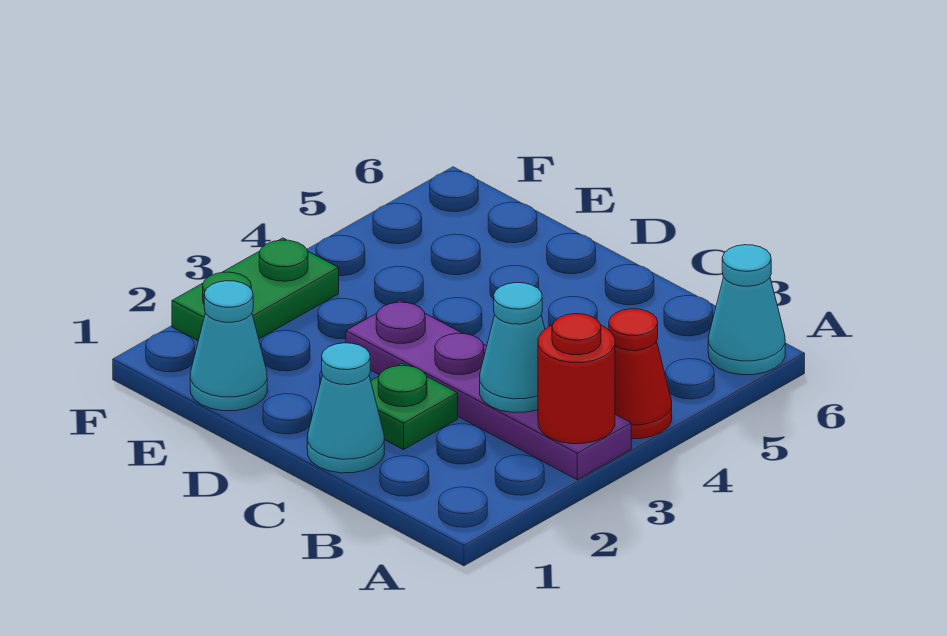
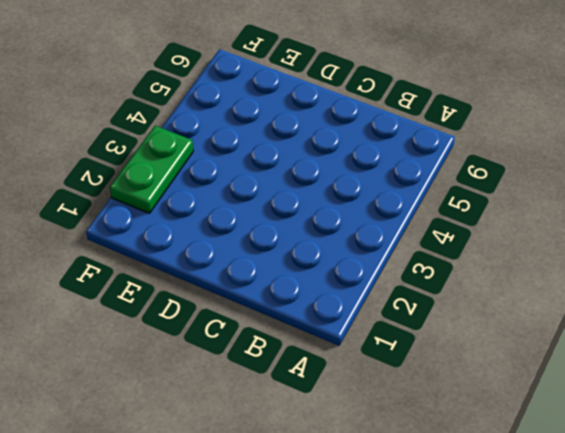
none -> purple 1x4 plate [346,300,631,480]
none -> red 1x1 cone [609,309,672,439]

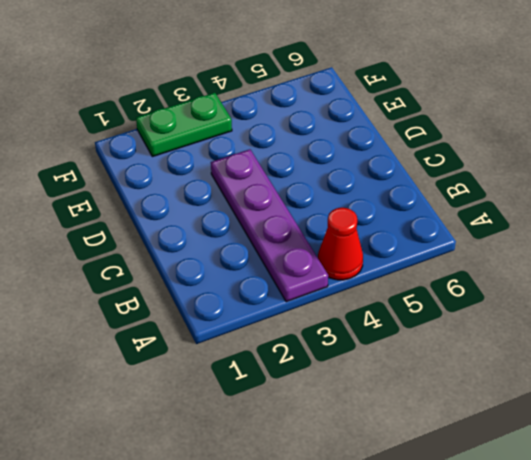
none -> cyan 1x1 cone [708,245,785,375]
none -> cyan 1x1 cone [307,343,384,473]

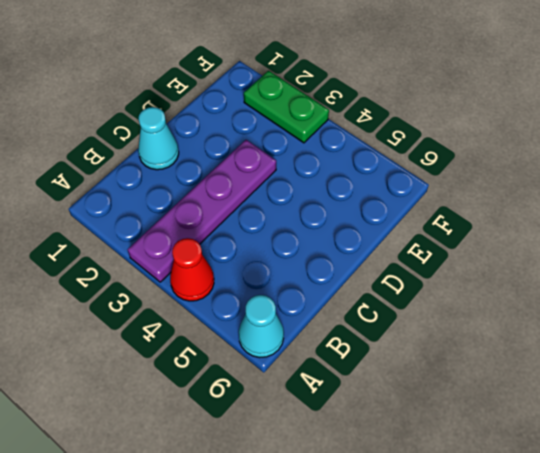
none -> green 1x1 plate [371,363,458,450]
none -> cyan 1x1 cone [190,281,267,411]

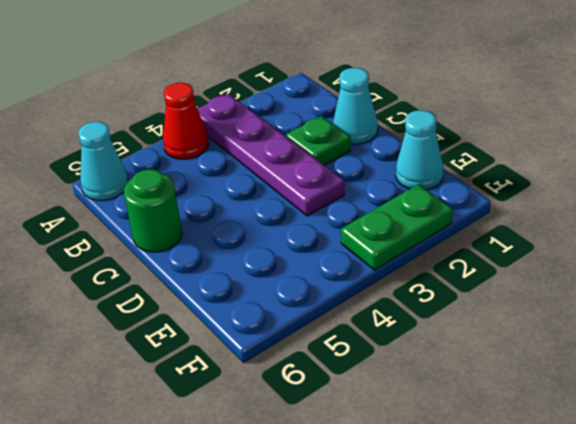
green 1x1 round brick [124,169,182,252] -> none
none -> red 1x1 round brick [538,314,615,444]
none -> cyan 1x1 cone [480,283,545,413]

